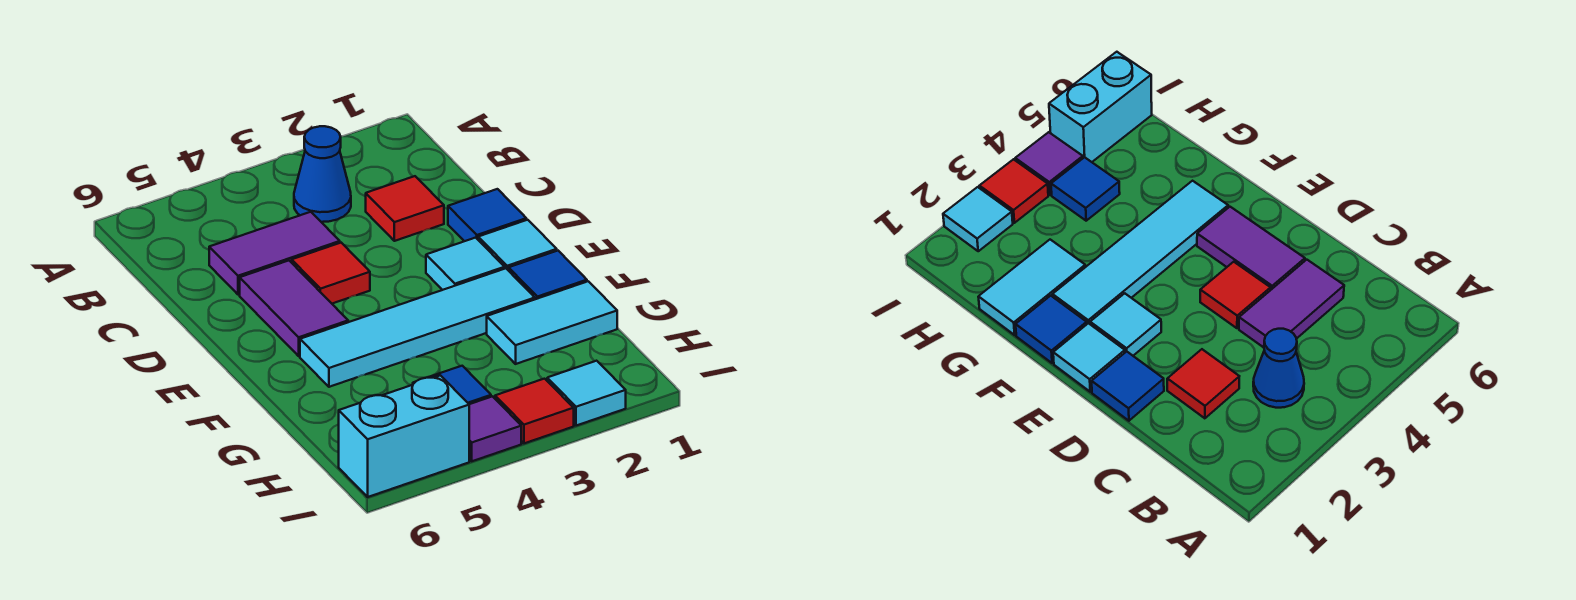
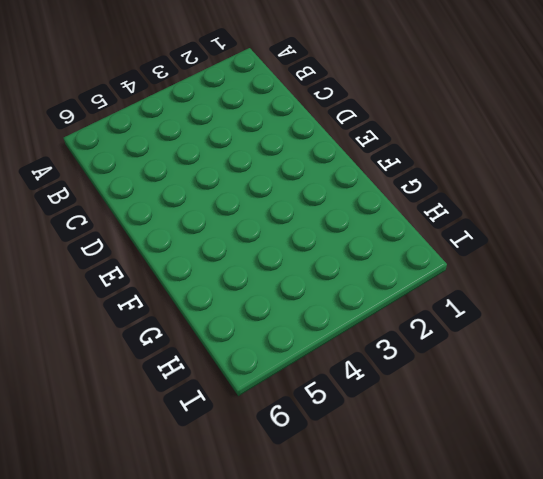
none -> blue 1x1 cone [294,126,351,222]
none -> red 1x1 tile [366,176,444,241]
none -> purple 1x2 tile [209,212,340,295]

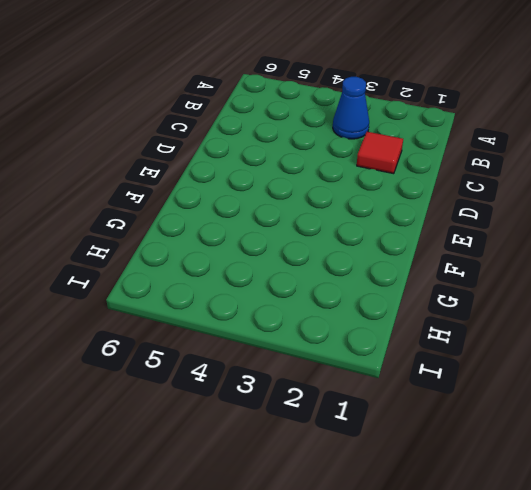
none -> purple 1x2 tile [209,212,340,295]
none -> blue 1x1 tile [448,189,526,241]
none -> red 1x1 tile [292,243,370,304]

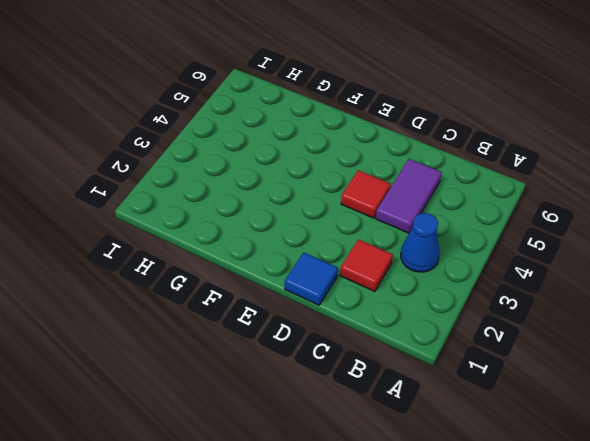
none -> purple 1x2 tile [240,261,348,356]
none -> cyan 1x1 tile [478,220,557,271]
none -> cyan 1x1 tile [426,238,505,290]

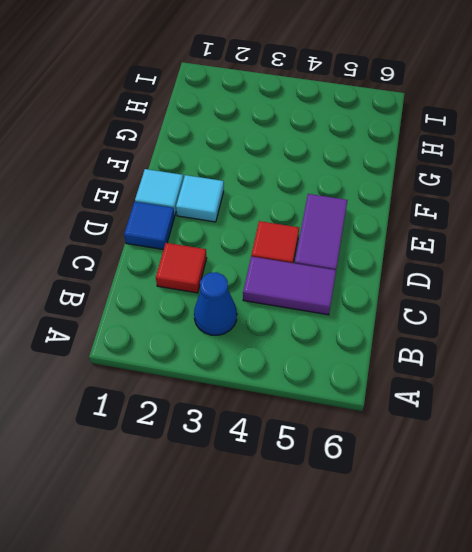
none -> blue 1x1 tile [509,251,587,299]
none -> cyan 1x4 tile [300,268,535,387]
none -> cyan 1x2 tile [487,281,617,364]

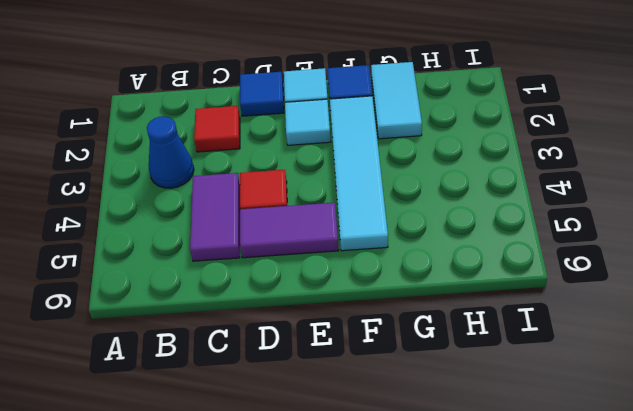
none -> blue 1x1 tile [413,366,491,404]
none -> cyan 1x1 tile [547,361,626,426]
none -> red 1x1 tile [495,379,574,443]

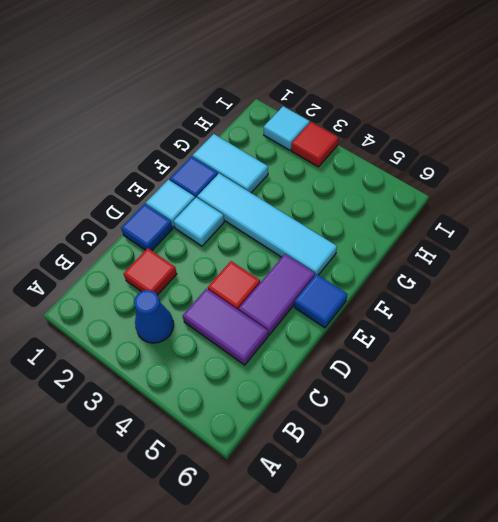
blue 1x1 tile [294,274,347,328] -> blue 1x1 tile moved to [413,366,491,404]
none -> purple 1x1 tile [469,396,521,461]
none -> cyan 1x2 brick [339,375,469,497]

